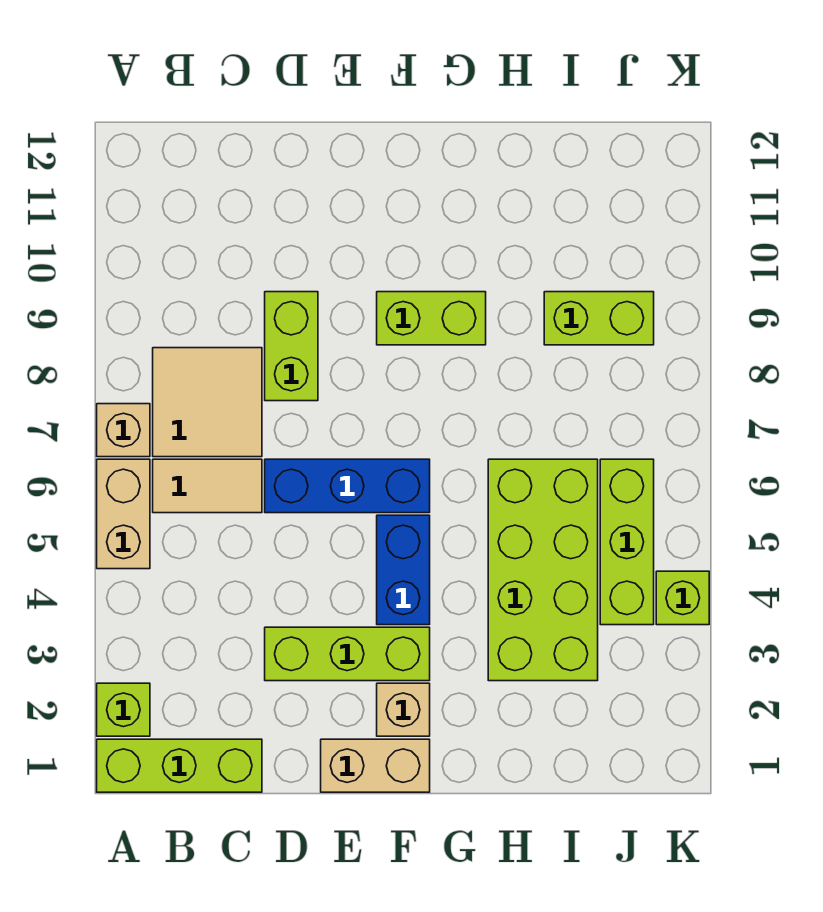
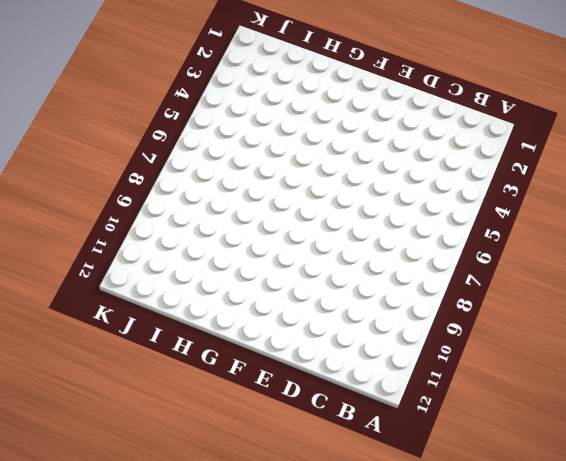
none -> lime 1x3 brick [97,739,262,792]
none -> lime 1x1 brick [97,683,150,736]
none -> tan 1x2 brick [97,459,150,569]

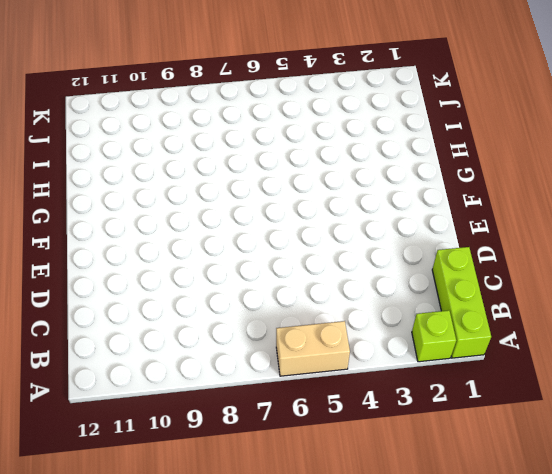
none -> tan 1x1 brick [97,404,150,457]
none -> tan 1x2 tile [153,459,262,513]
none -> tan 2x2 tile [153,348,262,457]

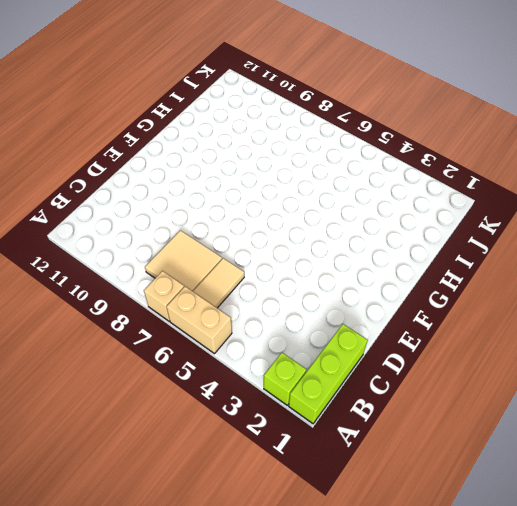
none -> lime 1x3 brick [265,627,430,681]
none -> blue 1x3 brick [265,459,430,513]
none -> lime 1x2 brick [265,292,318,401]

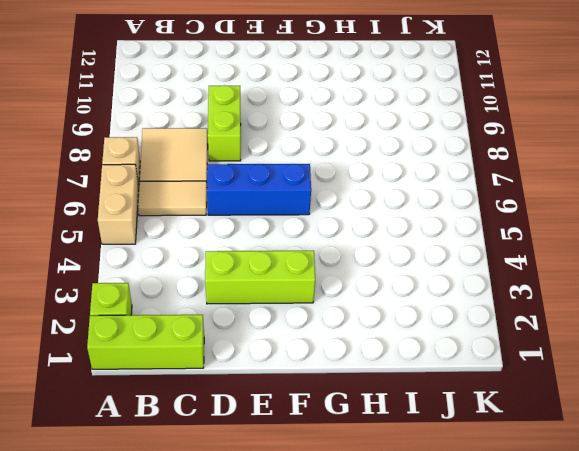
none -> tan 1x2 brick [321,739,430,792]
none -> tan 1x1 brick [377,683,430,736]
none -> blue 1x2 brick [377,515,430,625]

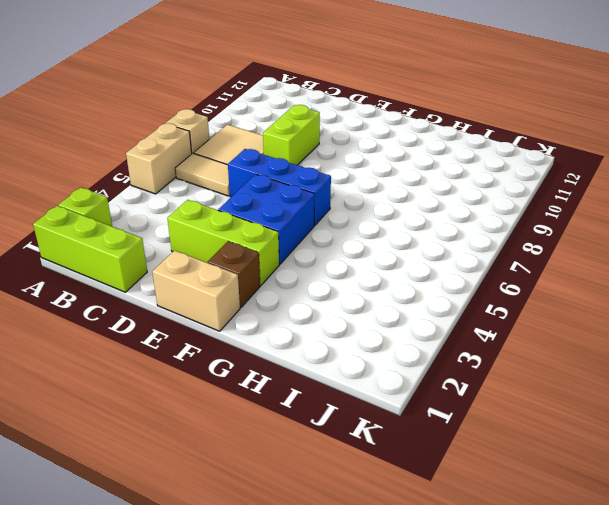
blue 2x2 brick [218,174,314,264] -> blue 1x2 brick [377,515,430,625]
brown 1x1 brick [208,241,260,308] -> tan 1x1 brick [377,683,430,736]
none -> lime 1x2 brick [377,292,486,345]
none -> lime 2x4 brick [488,459,598,681]
none -> lime 1x2 brick [544,292,654,345]

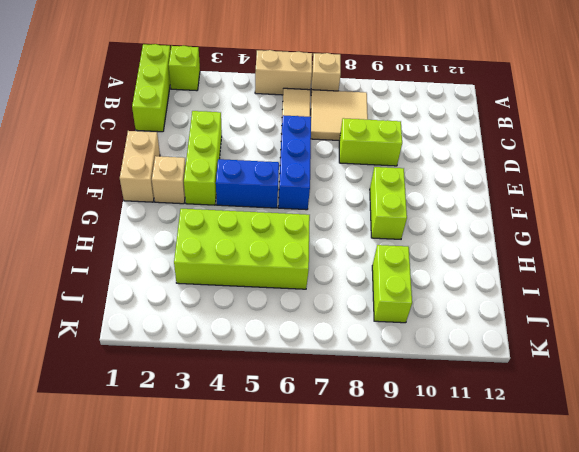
none -> lime 1x3 brick [600,459,654,625]
none -> lime 1x1 brick [656,571,709,625]

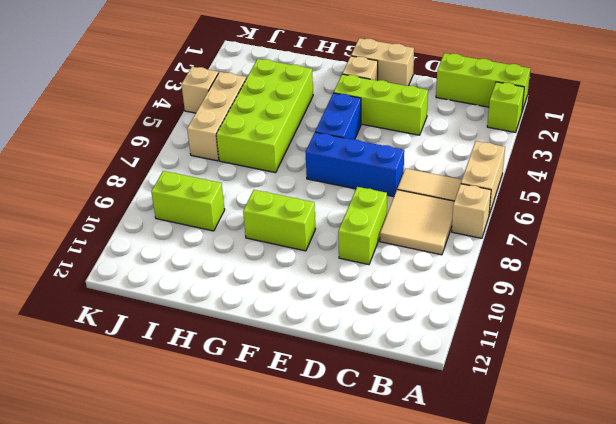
tan 1x3 brick [187,72,246,161] -> lime 1x3 brick [600,459,654,625]
tan 1x1 brick [181,67,218,113] -> lime 1x1 brick [656,571,709,625]

